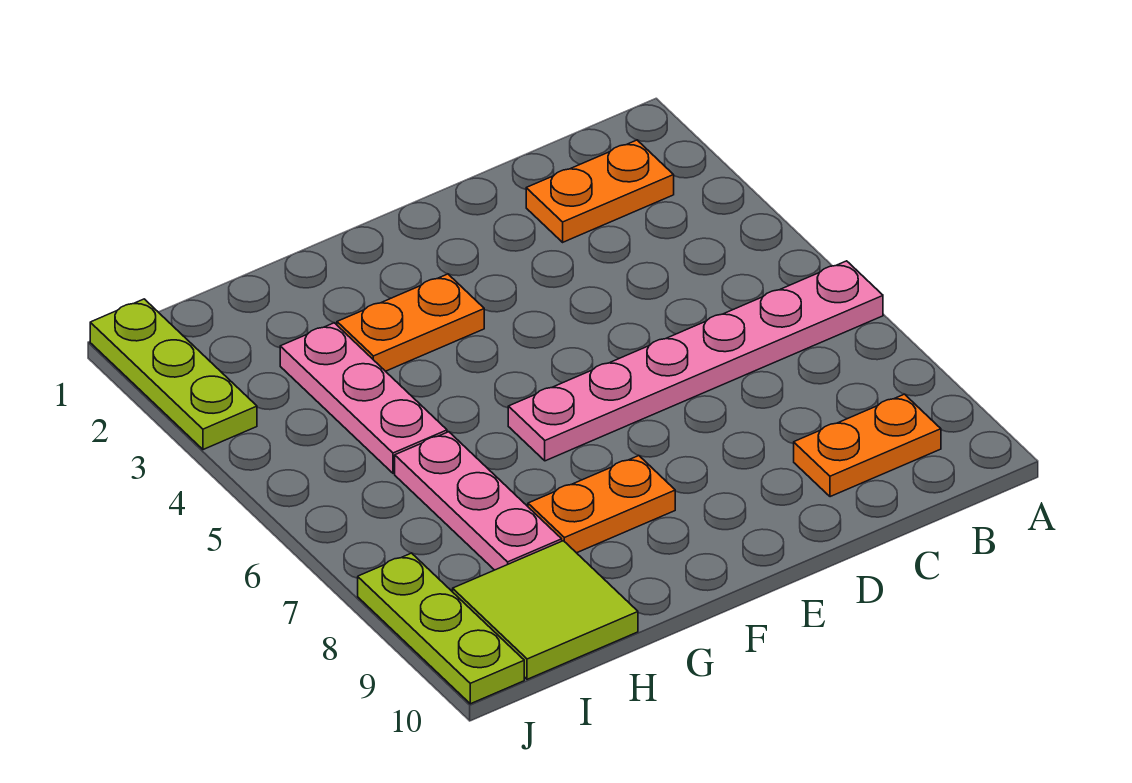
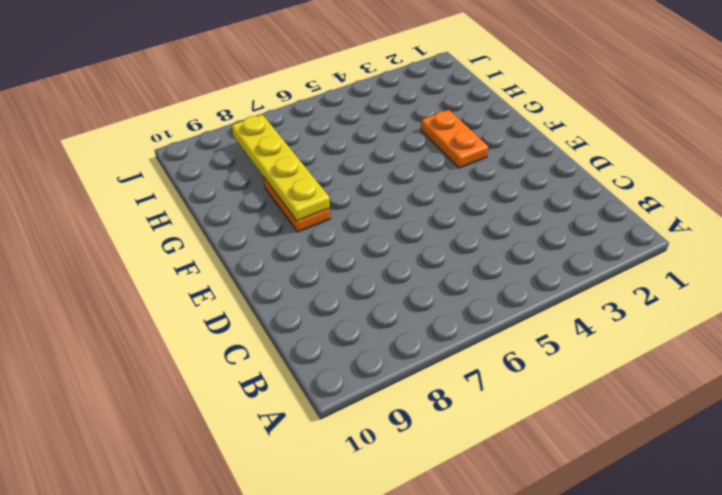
yellow 1x4 plate [232,115,330,221] -> none
none -> pink 1x6 plate [508,261,883,461]
none -> orange 1x2 plate [526,140,674,242]

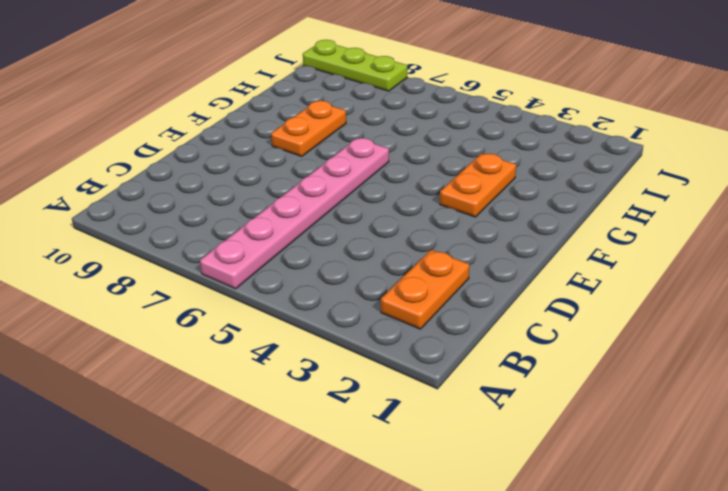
none -> orange 1x2 plate [794,394,941,497]
none -> pink 1x3 plate [280,323,447,473]

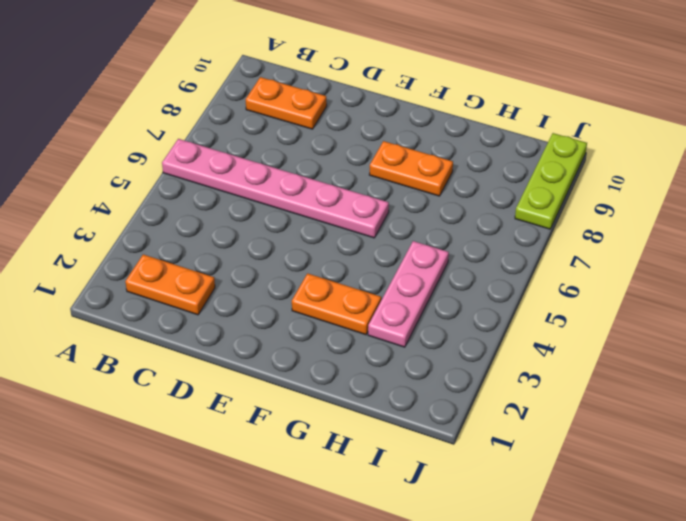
none -> pink 1x3 plate [395,432,562,570]
none -> lime 2x2 tile [453,541,638,679]

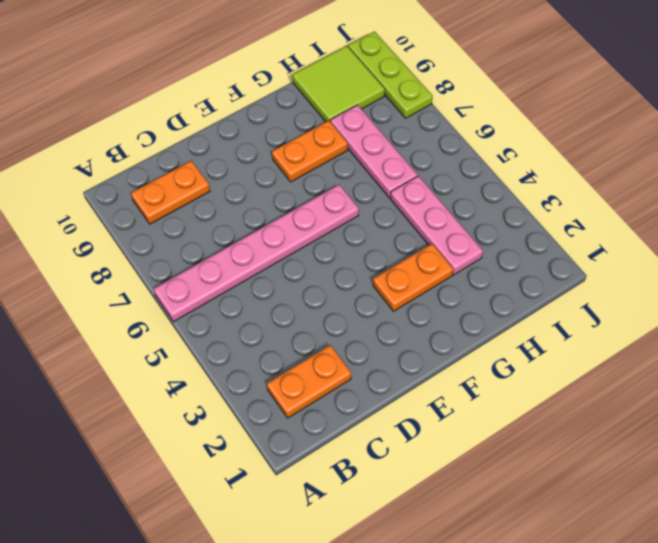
none -> lime 1x3 plate [90,299,257,450]

